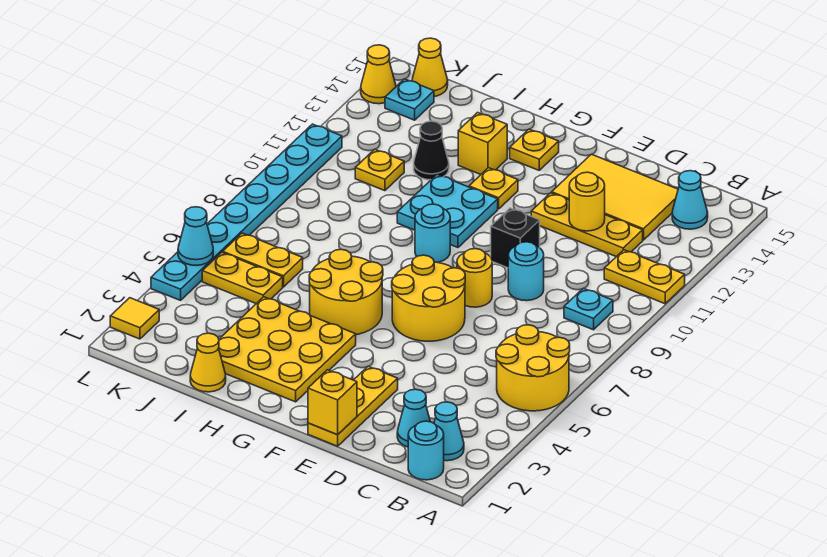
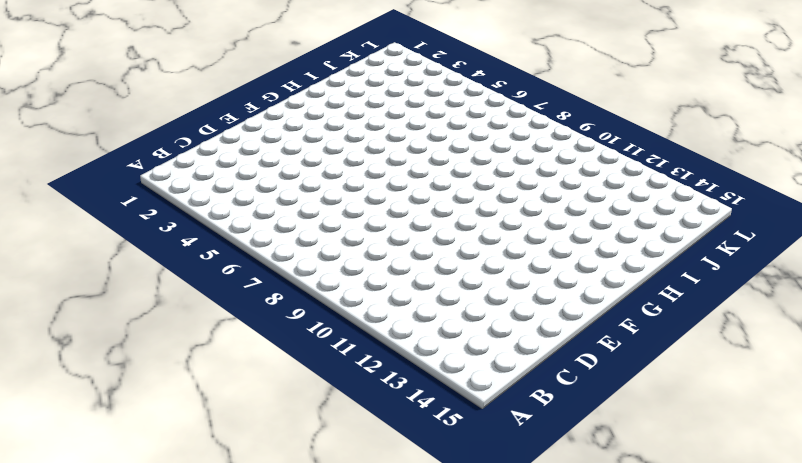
none -> yellow 2x2 round brick [496,325,570,411]
none -> yellow 1x2 plate [604,250,685,304]
none -> cyan 1x1 round brick [408,421,444,480]
none -> cyan 1x1 cone [434,402,464,461]

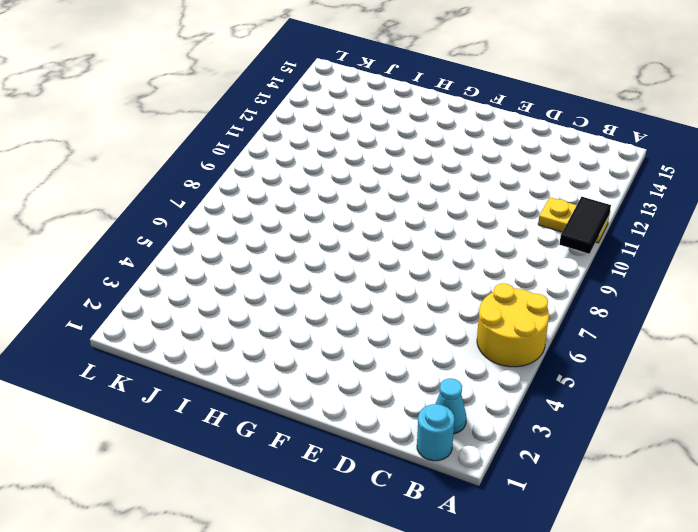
black 1x2 tile [560,197,611,254] -> none
none -> cyan 1x1 plate [564,288,613,330]
none -> cyan 1x1 cone [672,171,708,229]
none -> cyan 1x1 cone [397,389,430,447]
none -> yellow 1x3 plate [531,193,643,257]

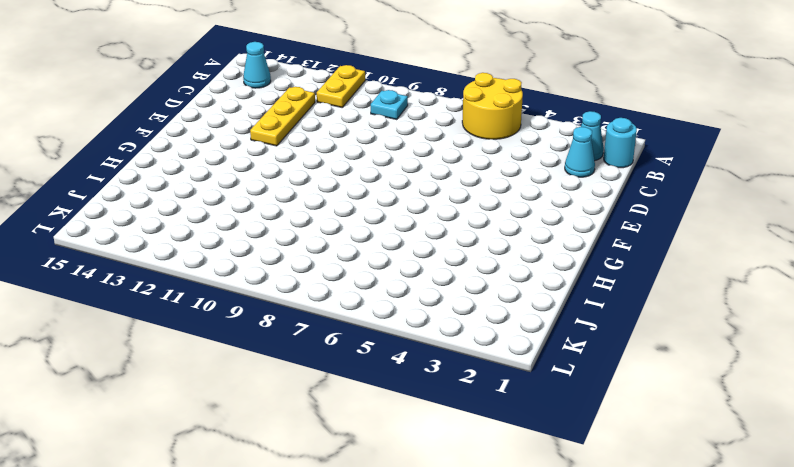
none -> yellow 2x3 tile [552,154,678,240]
none -> cyan 1x1 round brick [508,242,544,301]
none -> yellow 1x3 plate [308,366,398,446]
none -> yellow 2x2 round brick [392,255,465,341]

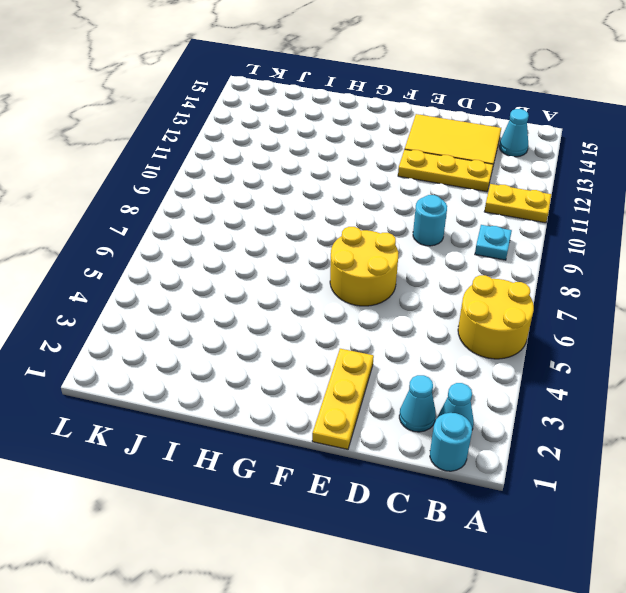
none -> yellow 1x1 round brick [457,249,492,307]
none -> black 1x1 brick [491,208,540,268]
none -> yellow 3x3 plate [219,297,356,402]
none -> yellow 2x2 round brick [309,249,383,335]

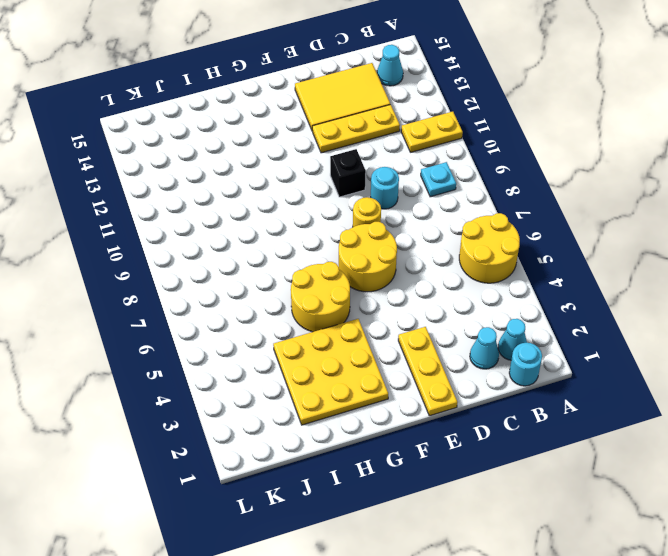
none -> cyan 1x1 round brick [415,204,450,262]
none -> cyan 2x2 plate [397,175,498,248]
none -> yellow 1x1 plate [469,168,518,209]
none -> yellow 1x1 plate [510,129,559,170]

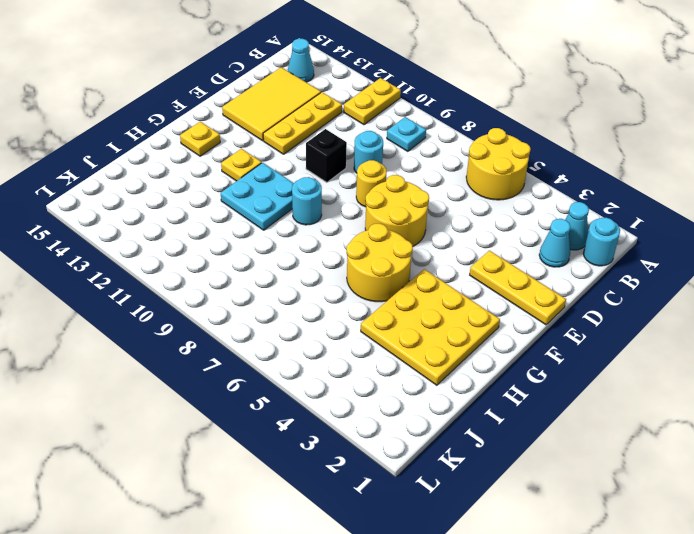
none -> yellow 1x1 brick [458,113,507,174]
none -> yellow 1x1 cone [190,333,226,392]
none -> black 1x1 cone [414,121,449,180]
none -> yellow 1x2 plate [202,252,283,304]

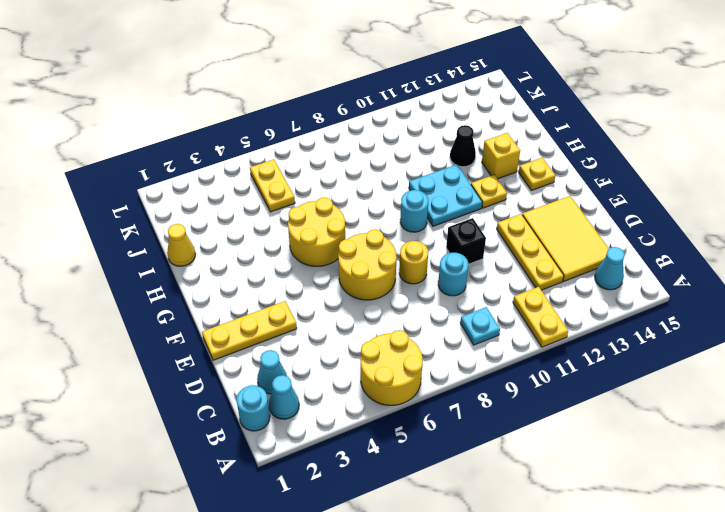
none -> yellow 3x3 plate [219,297,356,402]
none -> yellow 1x2 plate [223,233,303,287]
none -> yellow 1x1 plate [355,149,404,191]
none -> cyan 1x1 plate [385,79,434,120]

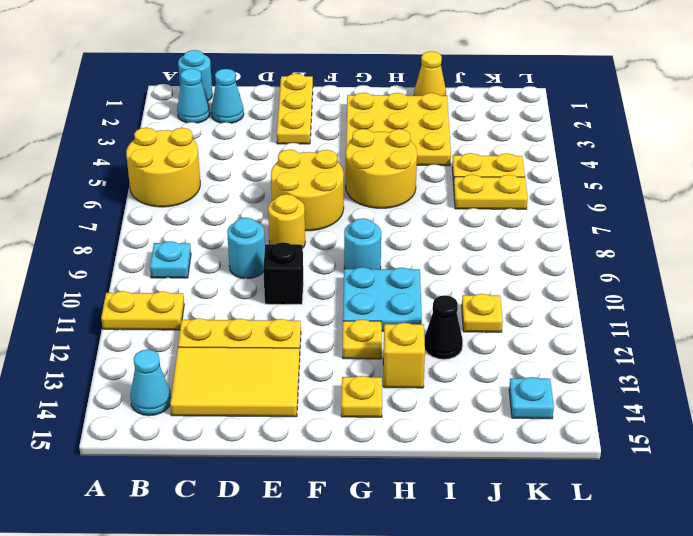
none -> yellow 1x1 cone [412,38,448,96]
none -> yellow 1x1 tile [110,298,159,339]
none -> cyan 1x8 plate [151,124,342,300]
none -> yellow 1x1 cone [361,45,396,104]

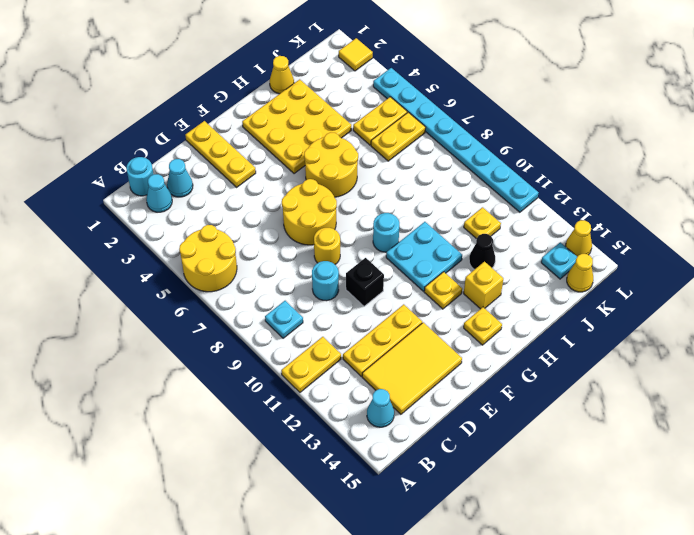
none -> yellow 1x1 round brick [569,172,605,231]
none -> yellow 1x1 brick [308,370,357,435]
none -> cyan 1x1 cone [178,207,213,265]

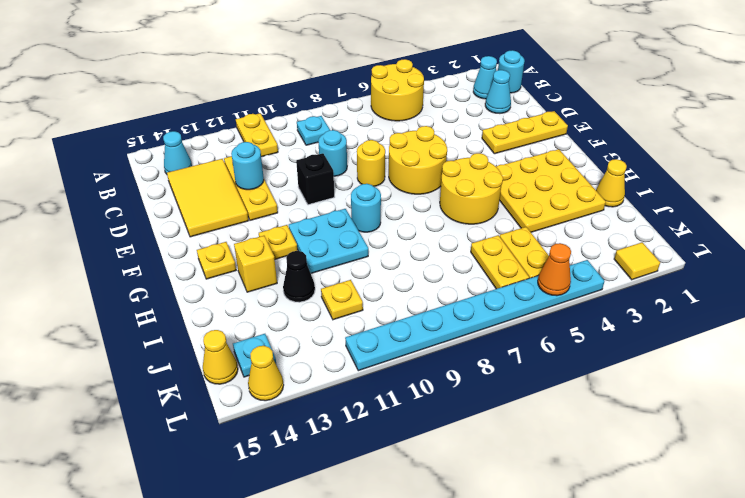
cyan 1x1 round brick [231,142,264,190] -> yellow 1x1 round brick [569,172,605,231]
orange 1x1 cone [538,243,571,296] -> cyan 1x1 cone [178,207,213,265]
none -> yellow 1x1 brick [308,370,357,435]

